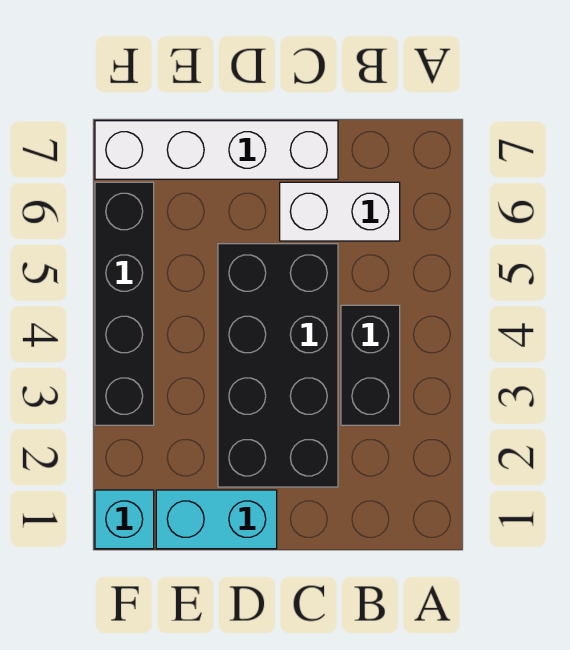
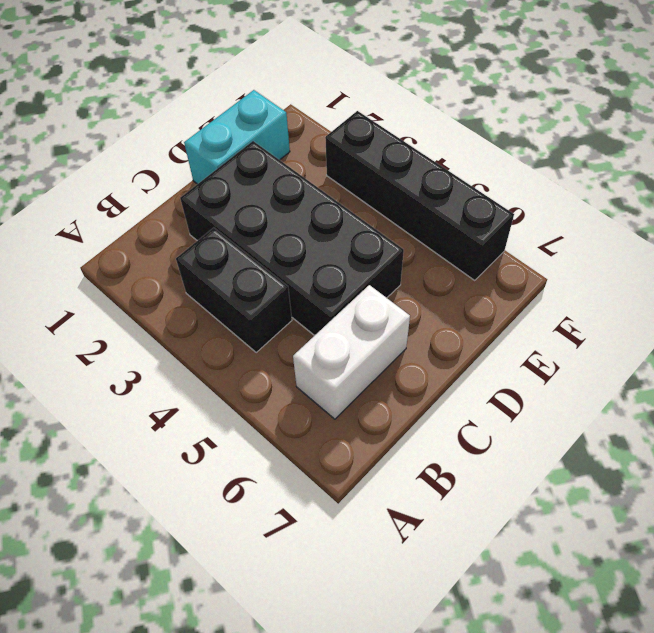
none -> white 1x4 brick [95,121,338,179]
none -> cyan 1x1 brick [95,490,154,549]

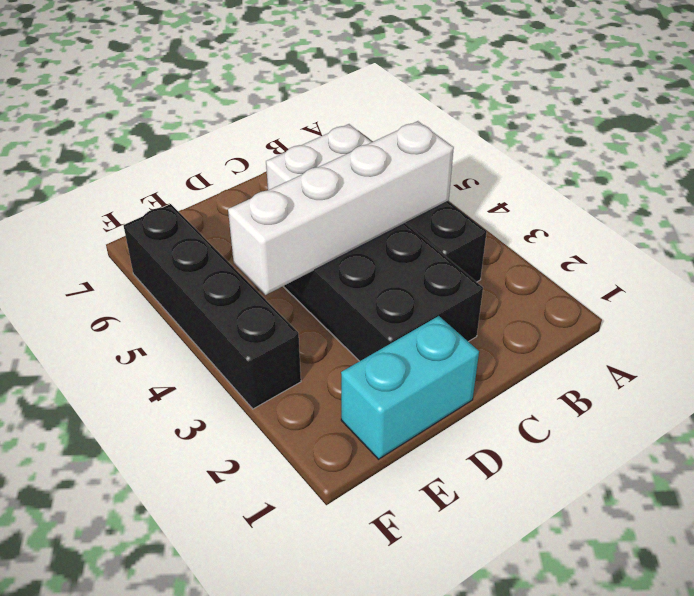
white 1x4 brick [228,121,454,295] -> white 1x4 brick moved to [95,121,338,179]
none -> cyan 1x1 brick [95,490,154,549]

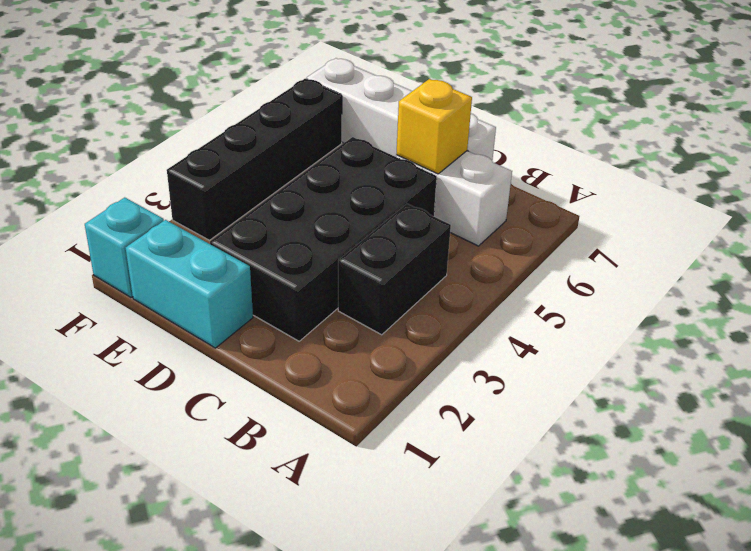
yellow 1x1 brick [396,79,472,174] -> none

